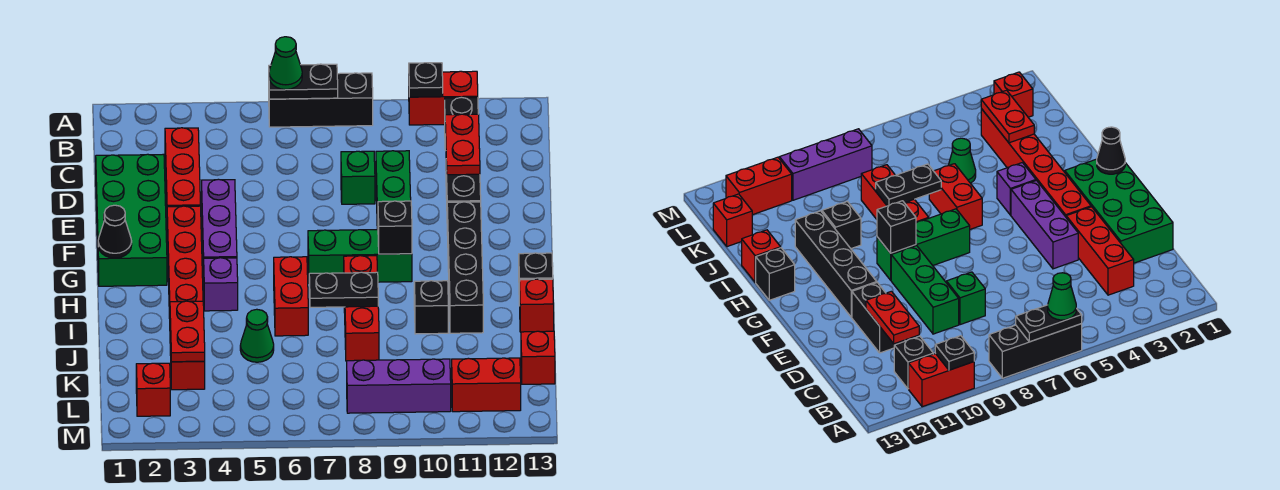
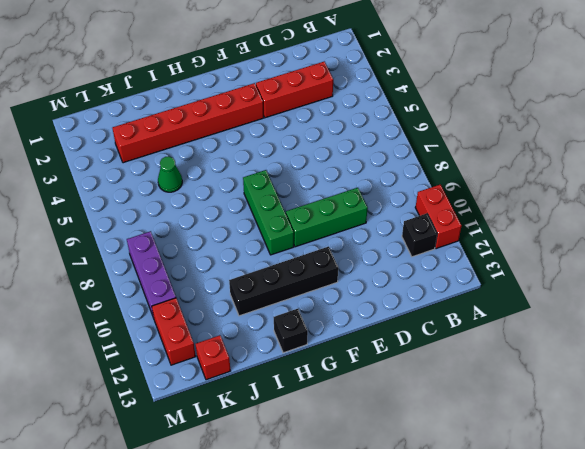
none -> black 1x3 brick [269,73,373,127]
none -> green 2x4 brick [96,154,167,286]
none -> green 1x1 brick [341,151,375,204]
none -> black 1x2 brick [446,171,481,202]

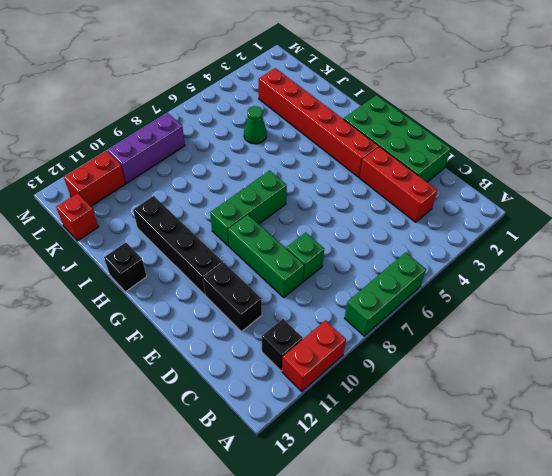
green 1x3 brick [345,252,426,336] -> black 1x3 brick [269,73,373,127]
none -> purple 1x3 brick [202,179,237,280]
none -> purple 1x1 brick [204,258,238,311]
none -> red 1x2 brick [274,257,308,336]
none -> red 1x3 brick [344,256,379,361]

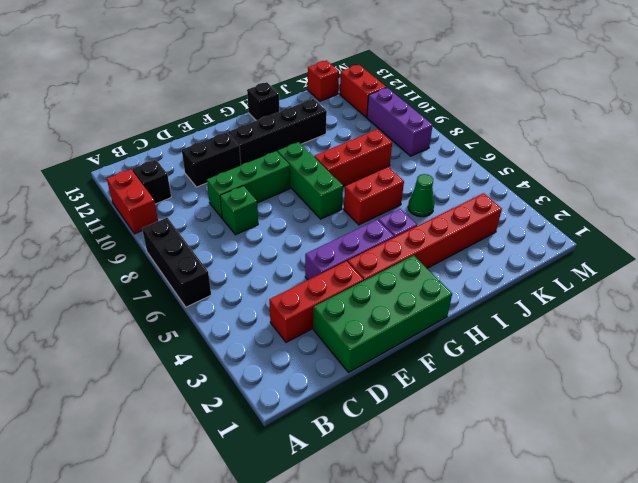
none -> black 1x1 brick [414,281,448,334]
none -> red 1x1 brick [520,279,554,332]
none -> red 1x1 brick [136,363,170,416]
none -> black 1x2 plate [269,64,338,99]

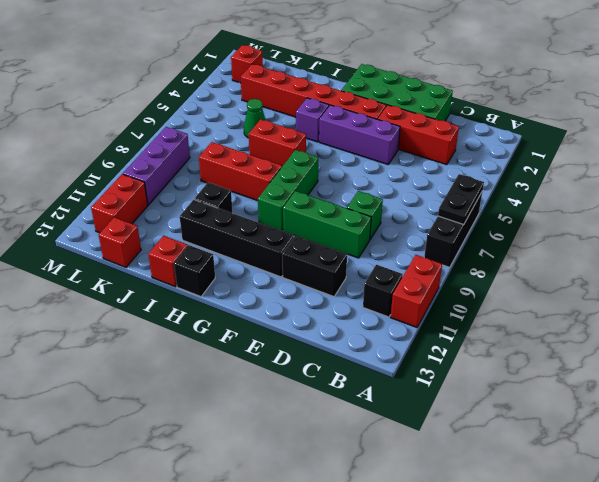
none -> black 1x1 plate [409,63,443,97]
none -> red 1x2 plate [445,114,480,175]
none -> black 1x1 cone [98,205,132,258]
none -> black 1x1 brick [378,201,412,254]

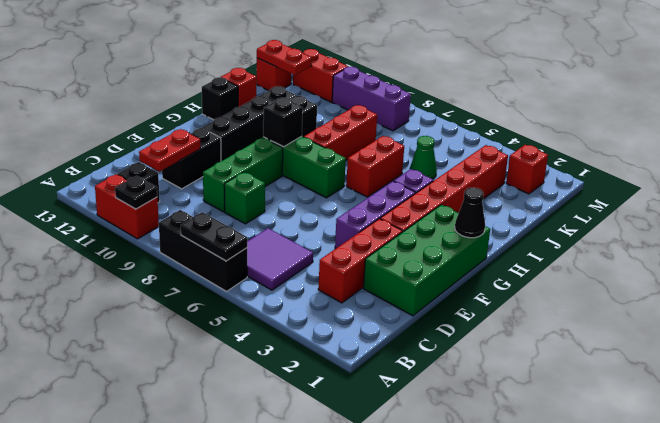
purple 2x2 tile [247,228,313,290] -> none
red 1x2 plate [257,40,312,75] -> red 1x2 plate turned to [170,301,205,362]
none -> black 1x2 plate [309,272,378,307]
none -> green 1x1 cone [269,37,302,90]

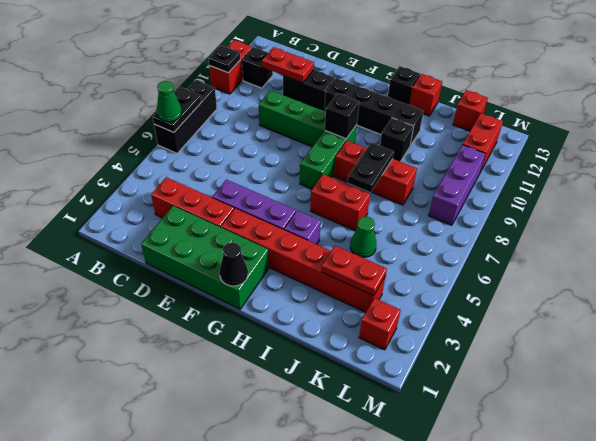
none -> green 1x1 brick [341,151,375,204]

